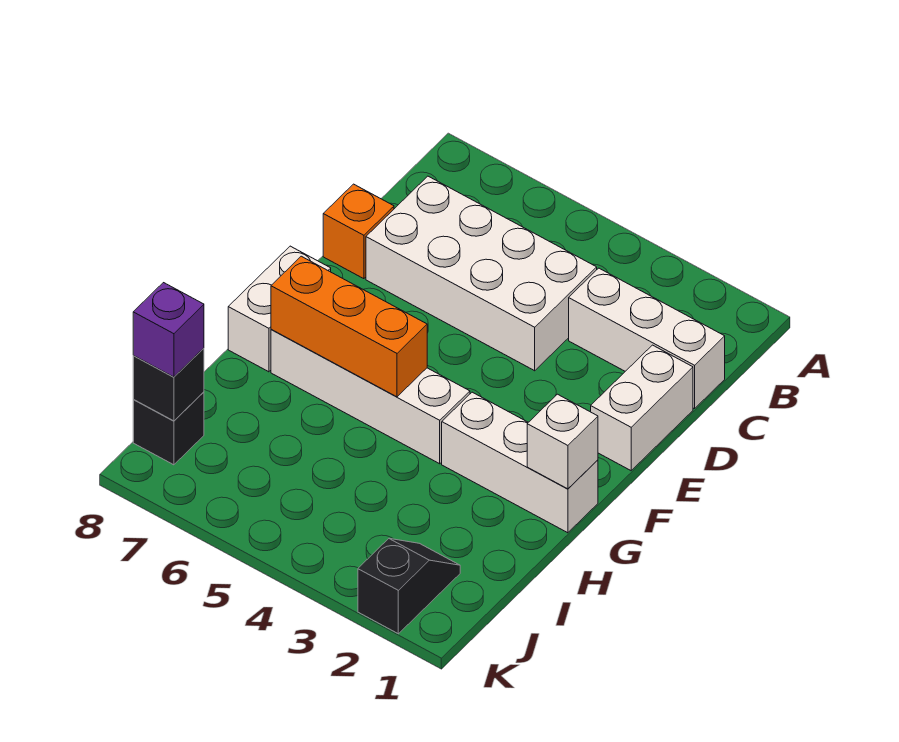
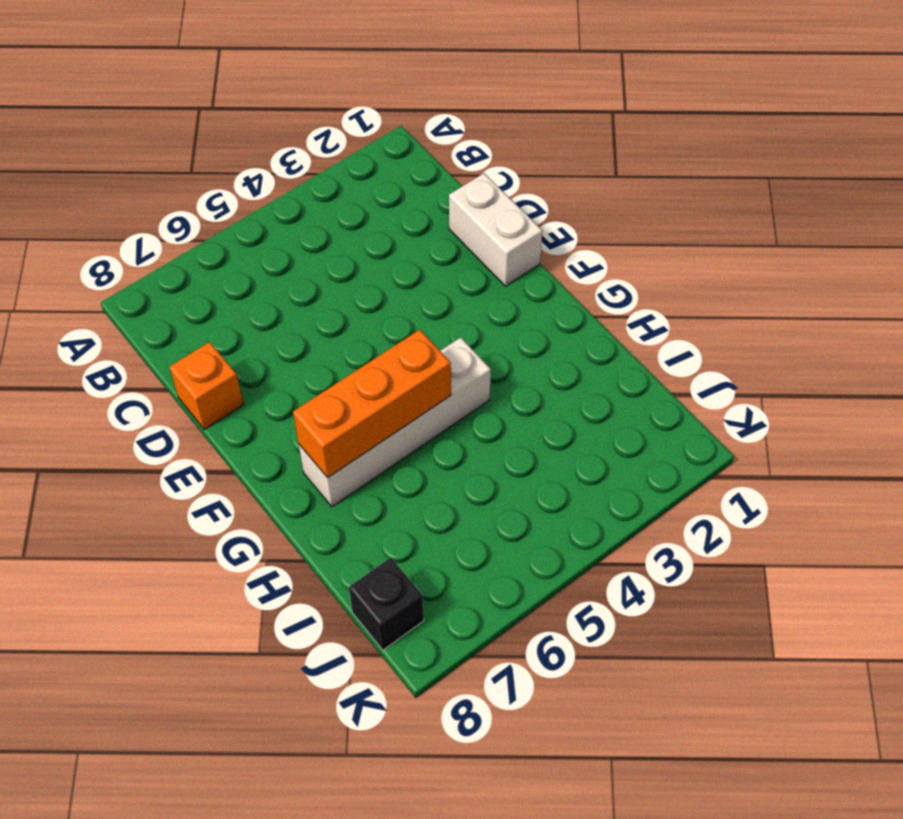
none -> white 1x3 brick [569,268,725,409]
none -> white 2x4 brick [366,176,597,371]
none -> white 1x2 brick [228,246,331,372]

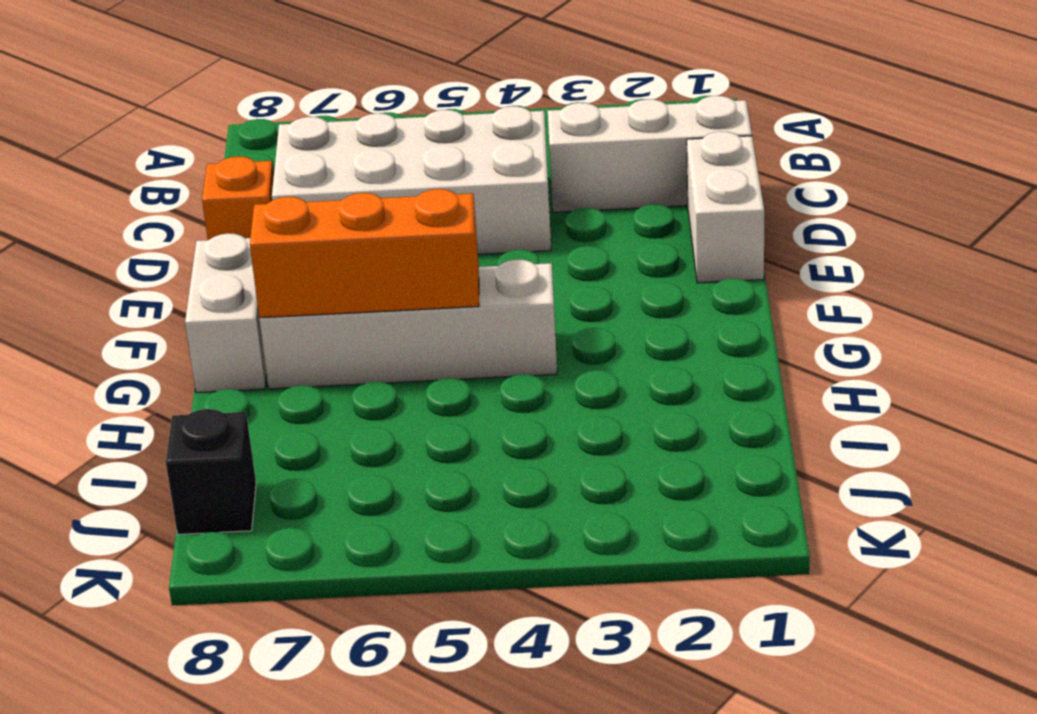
none -> white 1x3 brick [442,392,598,533]
none -> black 1x2 slope [358,539,460,634]
none -> white 1x1 brick [527,394,598,489]

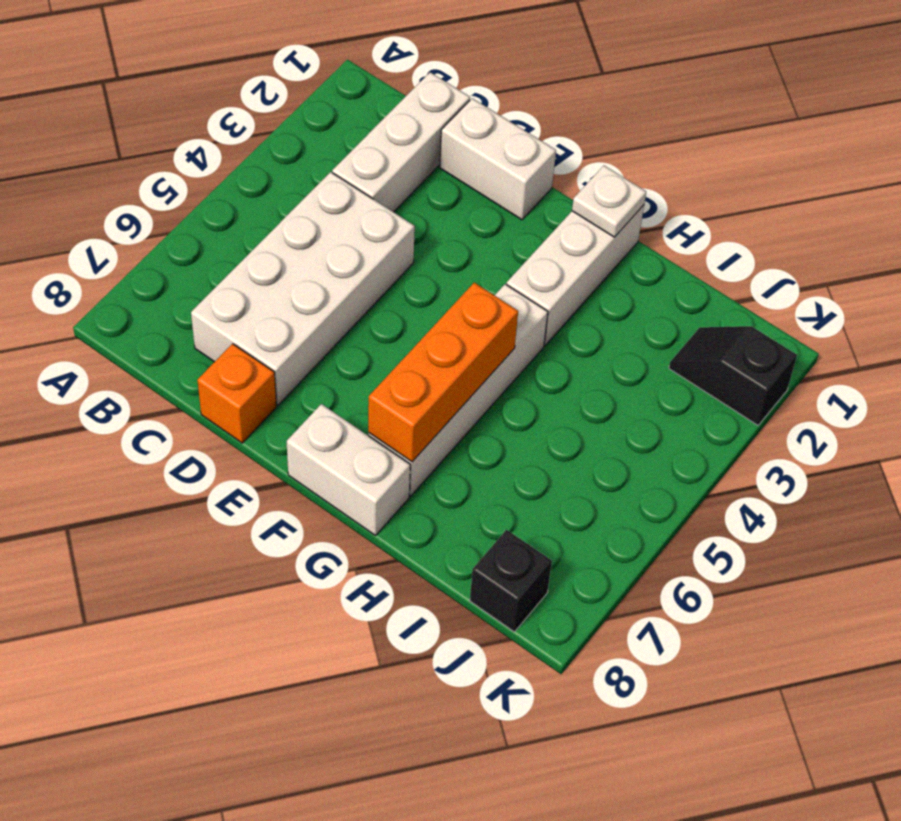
white 1x1 plate [572,166,646,237] -> white 1x1 brick [527,394,598,489]
none -> black 1x1 brick [133,348,204,421]
none -> purple 1x1 brick [133,283,204,377]

